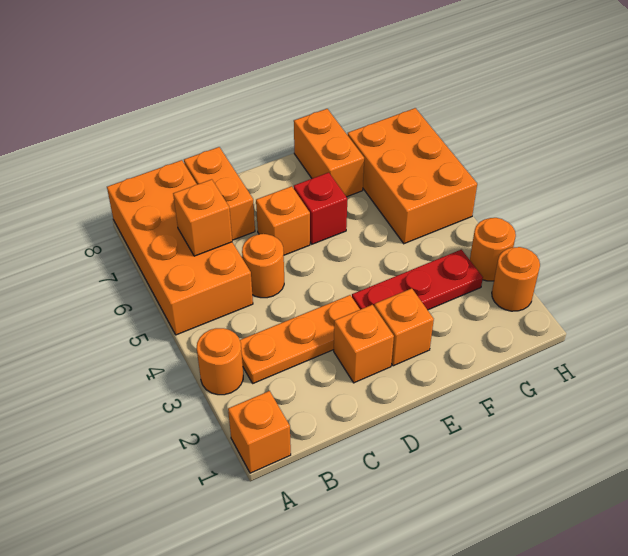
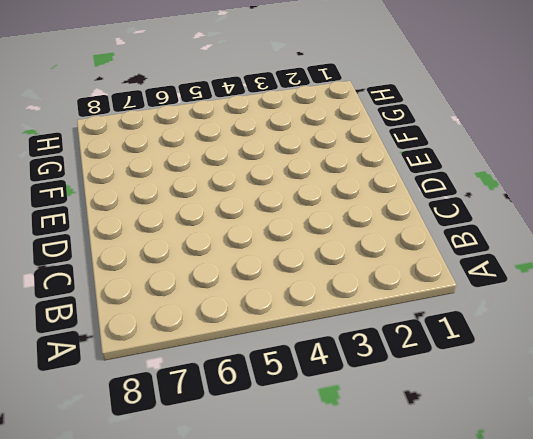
none -> orange 1x1 brick [228,391,291,473]
none -> orange 1x1 round brick [197,328,243,395]
none -> orange 2x4 brick [107,160,253,335]

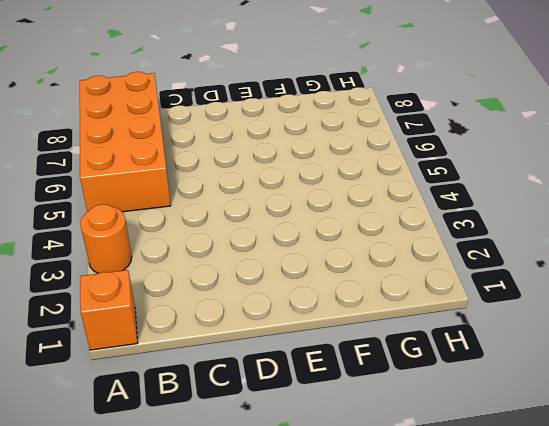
none -> orange 1x3 plate [240,295,360,383]
none -> orange 1x1 round brick [242,234,284,298]
none -> orange 1x2 brick [184,147,255,240]

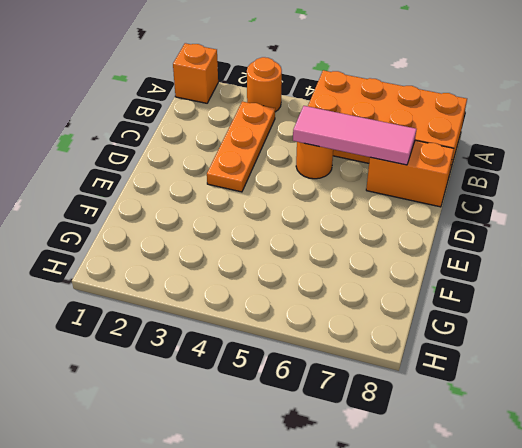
pink 1x3 tile [293,106,416,165] -> none
none -> orange 1x1 brick [334,305,394,383]
none -> orange 1x1 brick [256,186,310,255]
none -> orange 1x1 brick [374,288,434,366]

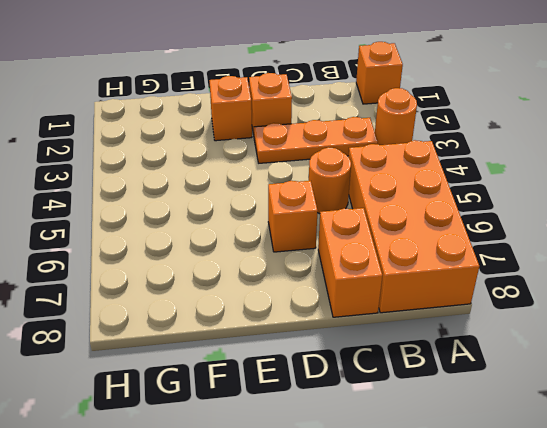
none -> red 1x3 plate [352,250,483,310]
none -> red 1x1 brick [294,172,347,244]
none -> orange 1x2 brick [294,109,364,197]

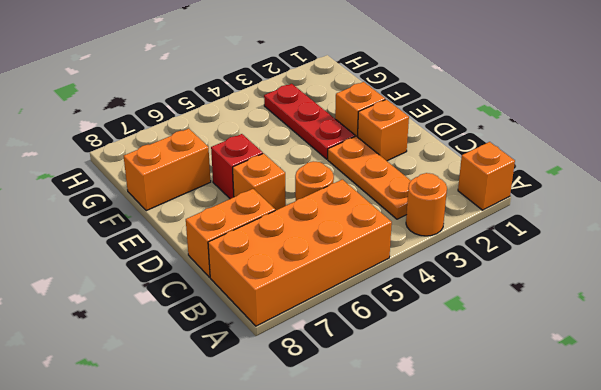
none -> orange 2x3 brick [348,108,477,244]
none -> orange 1x1 round brick [492,247,540,311]
none -> orange 1x1 round brick [470,218,516,281]

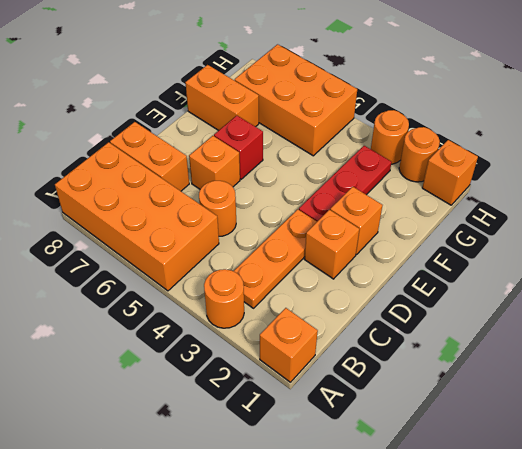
orange 1x1 brick [422,140,478,205] -> orange 1x1 brick moved to [173,179,232,256]

